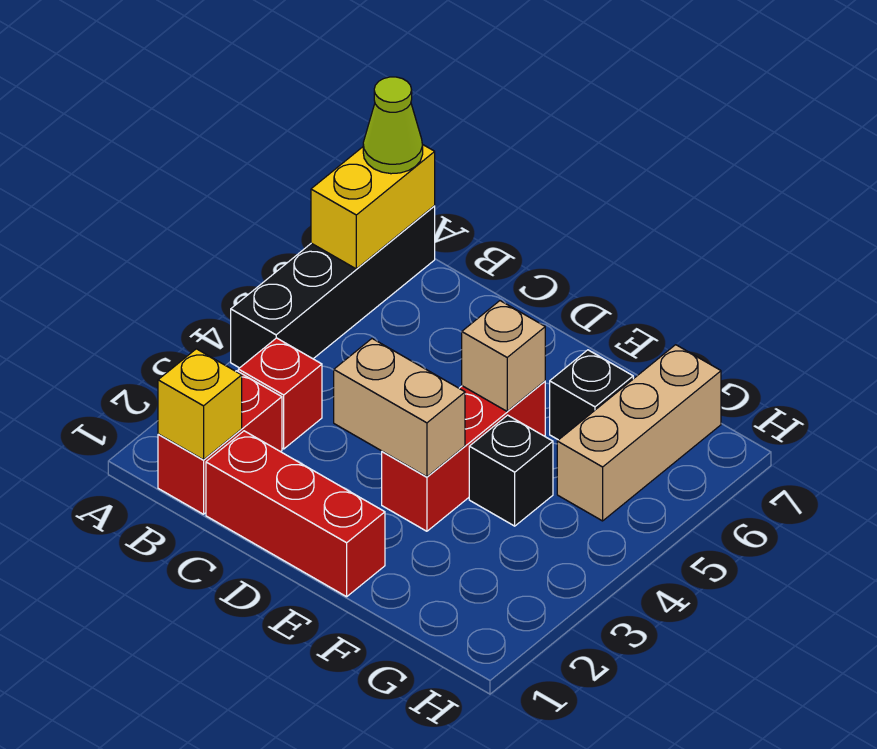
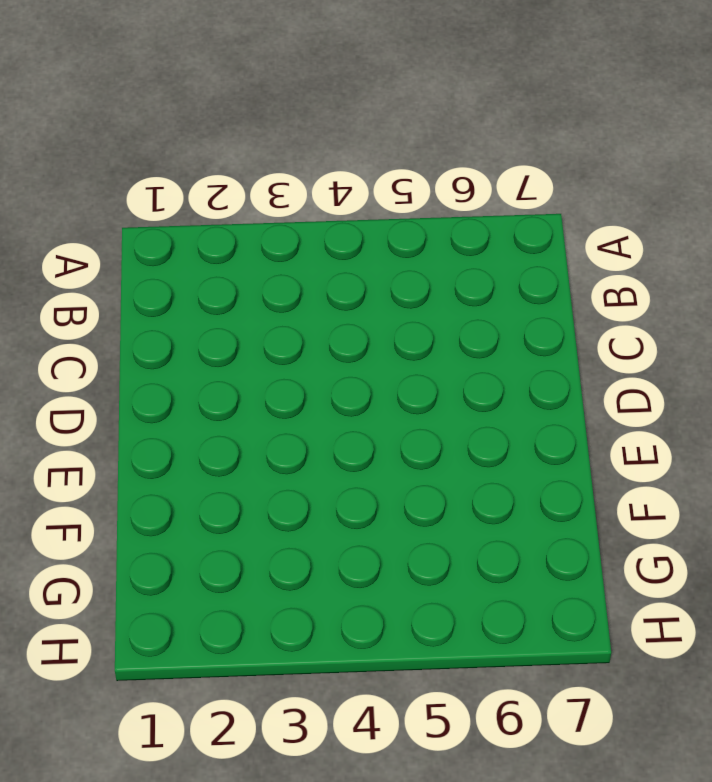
none -> black 1x4 brick [231,206,435,368]
none -> red 1x2 brick [158,371,282,514]
none -> red 1x1 brick [238,338,322,449]

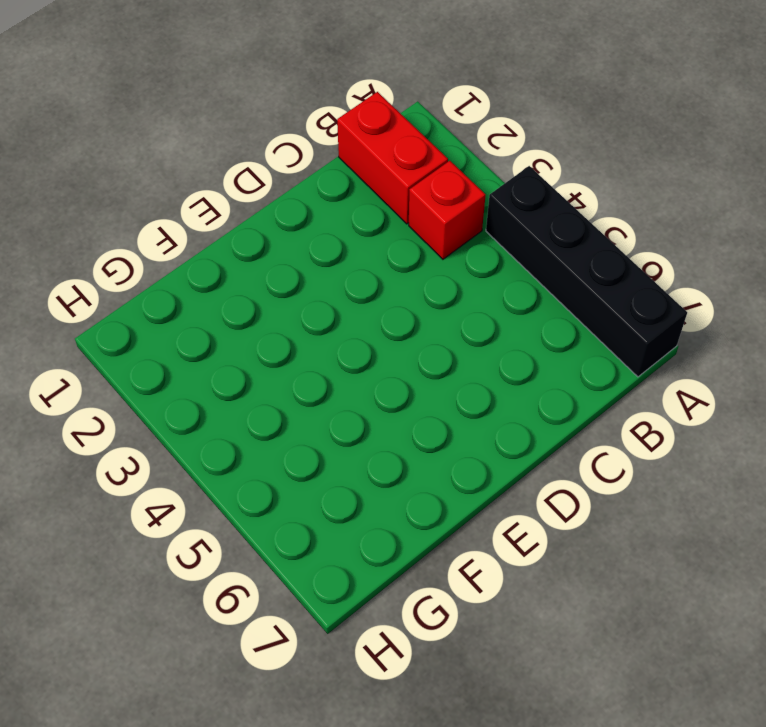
none -> red 1x3 brick [206,431,385,597]
none -> red 1x3 brick [382,381,545,531]
none -> black 1x1 brick [469,415,553,526]

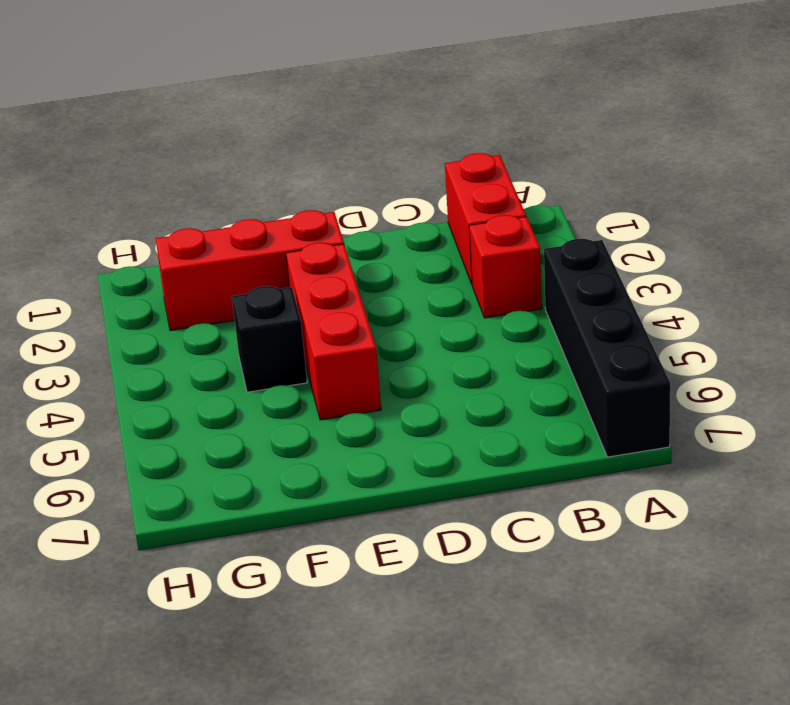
red 1x3 brick [156,210,344,331] -> red 1x3 brick moved to [206,431,385,597]
none -> black 1x1 brick [550,350,633,440]
none -> tan 1x3 brick [557,345,721,521]
none -> yellow 1x2 brick [311,144,435,269]

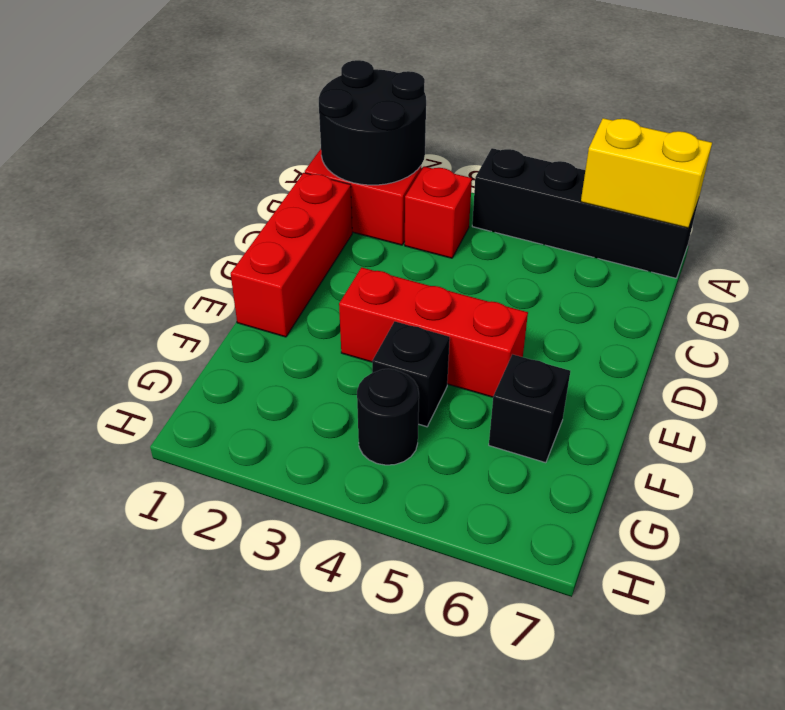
black 2x2 round brick [319,60,426,185] -> yellow 1x1 brick [158,349,242,460]
black 1x1 round brick [357,369,419,465] -> none
none -> tan 1x3 brick [557,345,721,521]
none -> tan 1x2 brick [334,339,465,477]
none -> tan 1x1 brick [462,301,545,411]

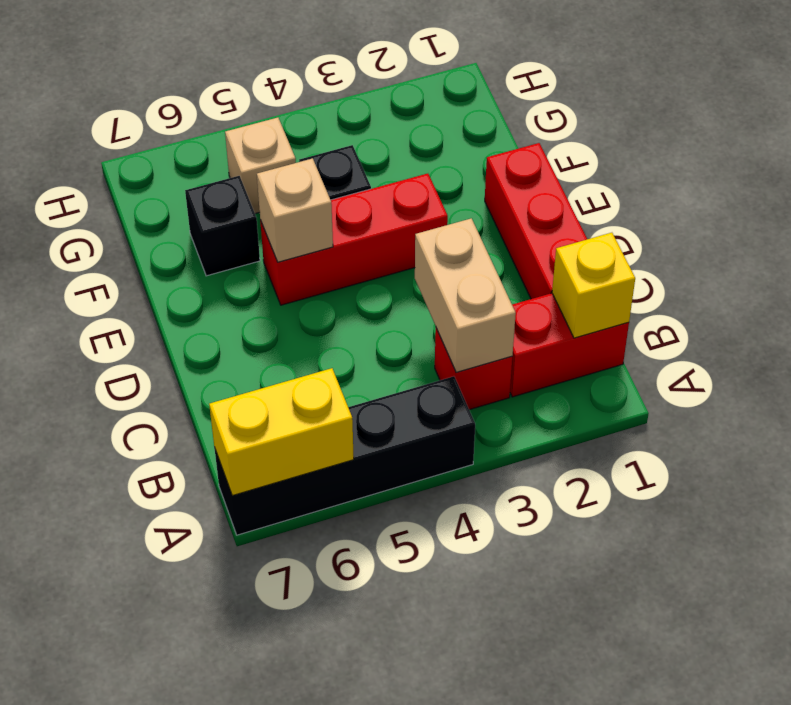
tan 1x2 brick [415,218,516,372] -> tan 1x2 brick moved to [334,339,465,477]
tan 1x1 brick [225,118,296,214] -> tan 1x3 brick [557,345,721,521]
none -> lime 1x1 cone [363,77,423,174]

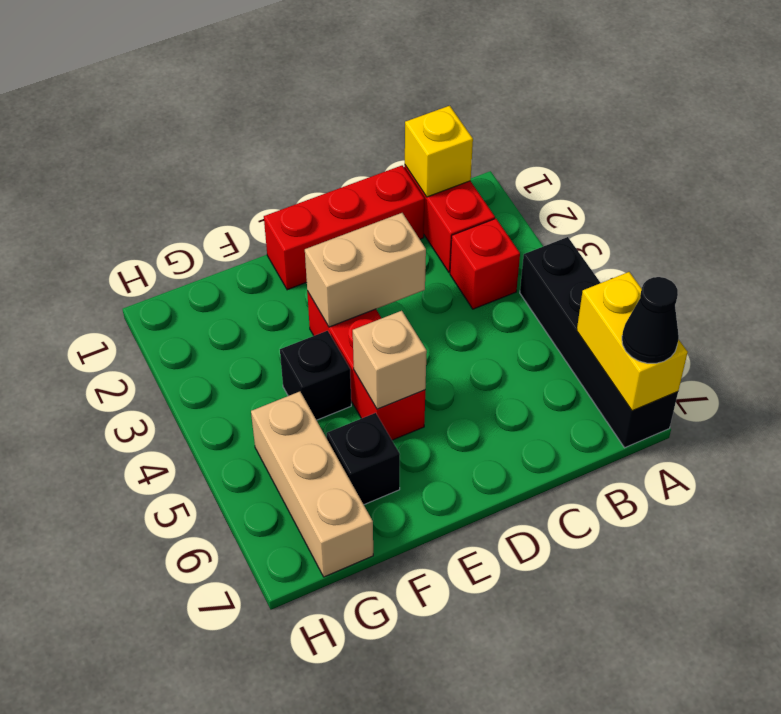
black 1x1 cone [622,277,679,363] -> lime 1x1 cone [363,77,423,174]

